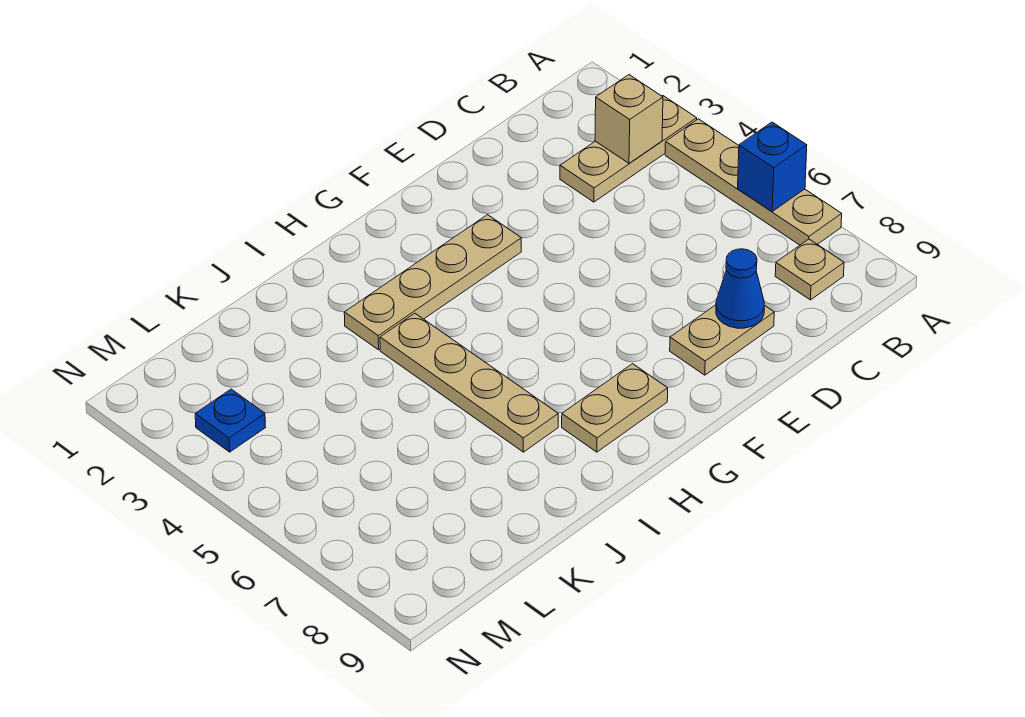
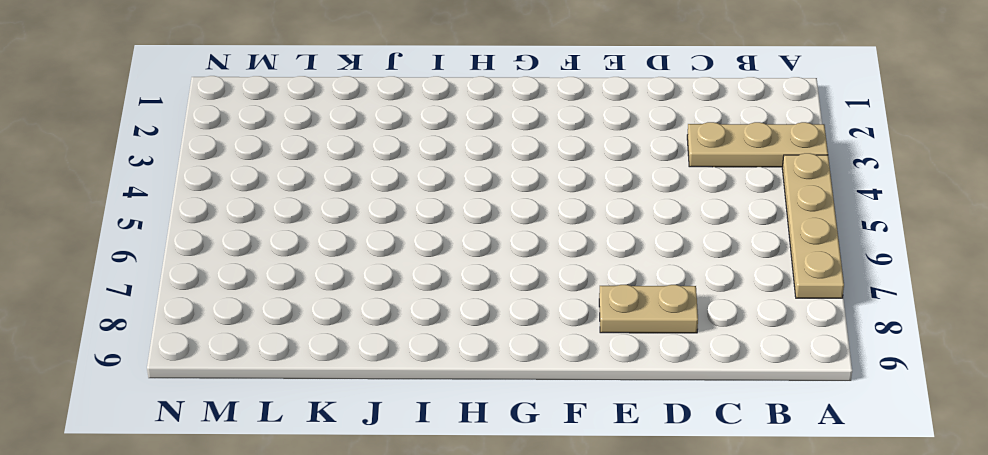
none -> tan 1x1 plate [775,239,844,300]
none -> tan 1x4 plate [344,215,521,350]

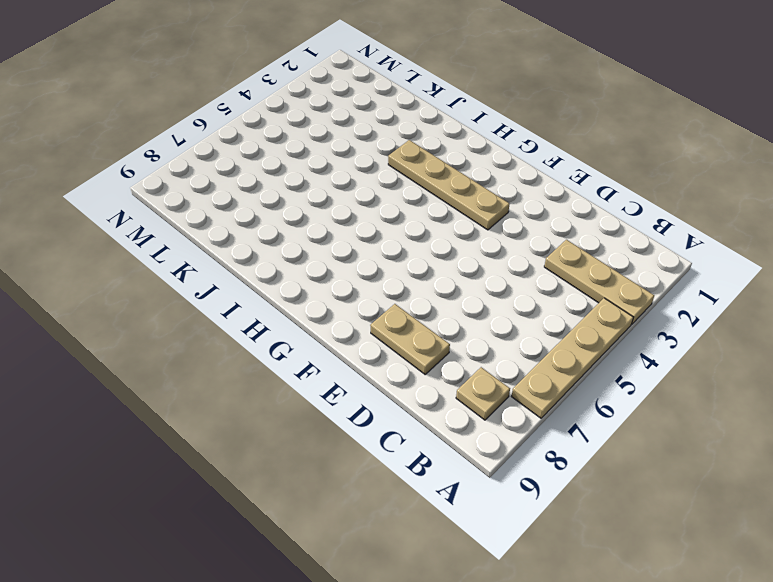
none -> tan 1x2 plate [562,364,668,452]
none -> tan 1x4 plate [380,313,558,452]

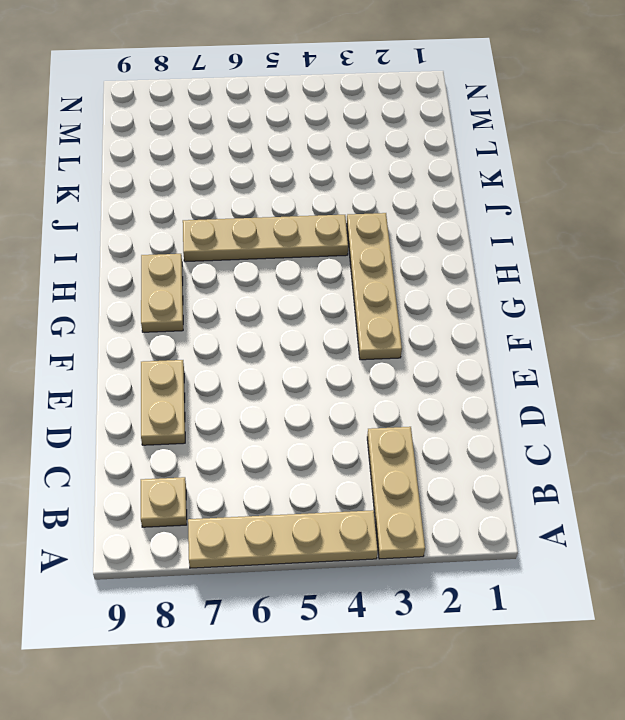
none -> blue 1x1 plate [195,389,266,452]
none -> blue 1x1 brick [738,122,807,211]

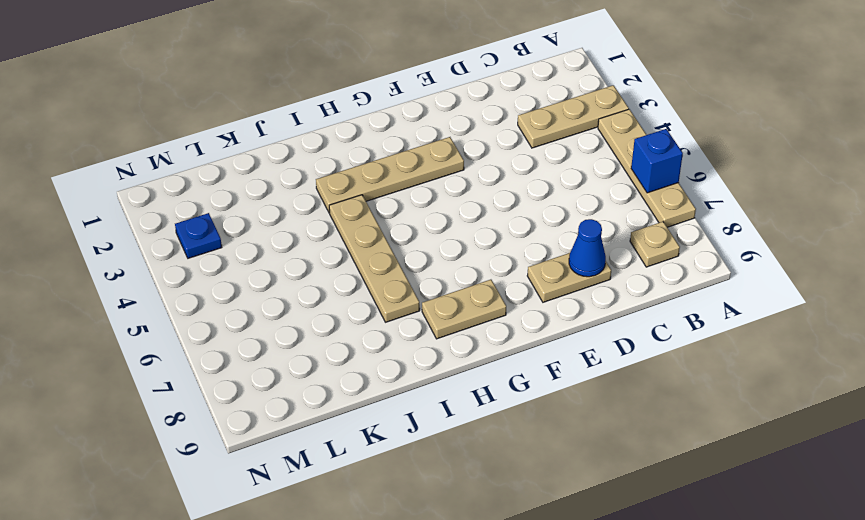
none -> tan 1x1 brick [595,75,663,163]

